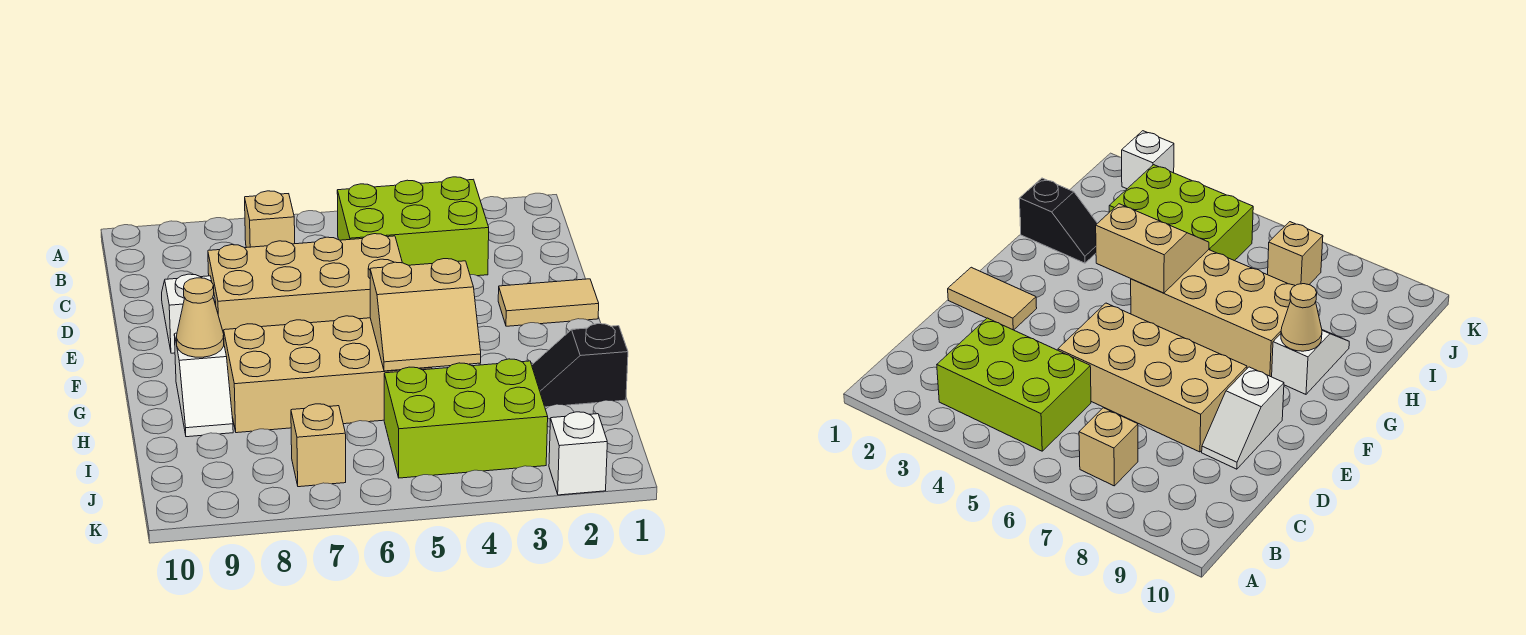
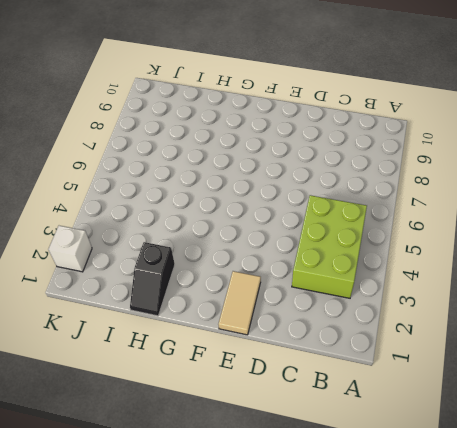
black 1x2 slope [130,242,175,316] -> black 1x2 slope turned to [532,324,628,407]
none -> tan 1x1 brick [245,191,295,248]
none -> tan 2x4 brick [208,234,402,333]
none -> white 1x2 slope [162,274,216,353]

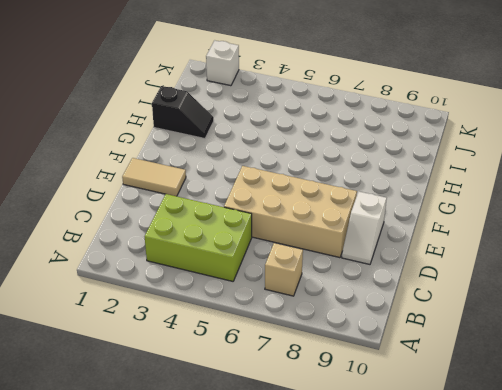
none -> tan 2x4 brick [224,316,431,433]
none -> white 1x2 slope [174,333,233,437]
none -> lime 2x3 brick [384,359,548,478]

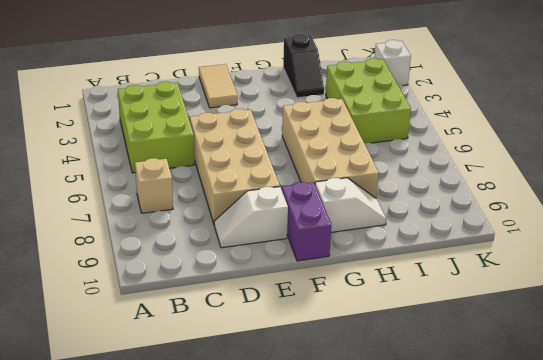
purple 1x2 brick [282,182,331,261] -> none
none -> tan 1x1 brick [291,404,346,487]
none -> tan 2x2 slope [370,259,481,371]
none -> tan 1x1 cone [177,278,224,357]

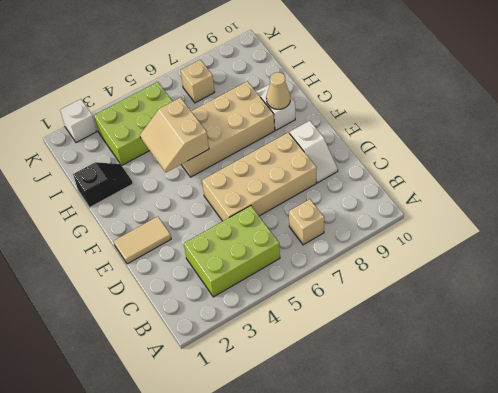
tan 2x2 slope [140,98,209,172] -> tan 2x2 slope turned to [370,259,481,371]

